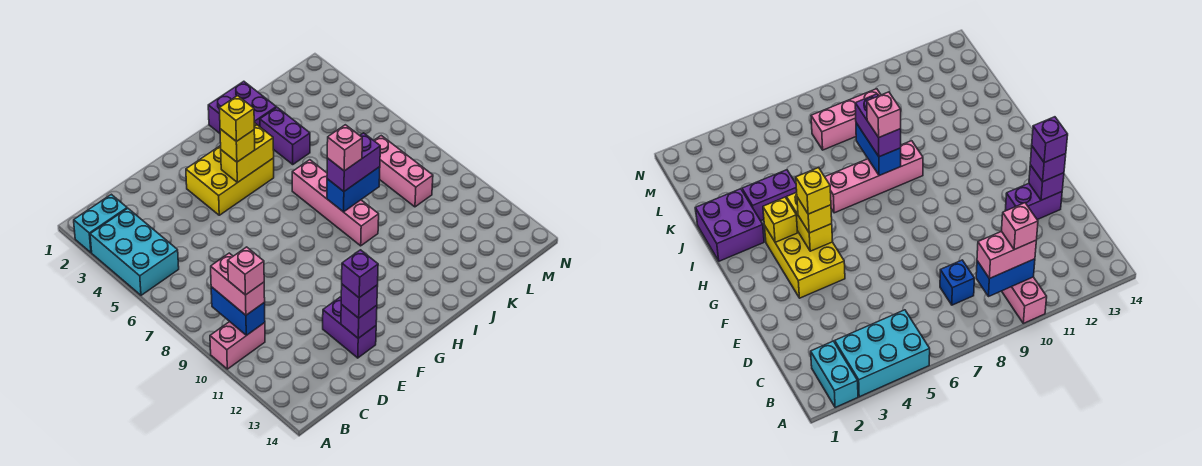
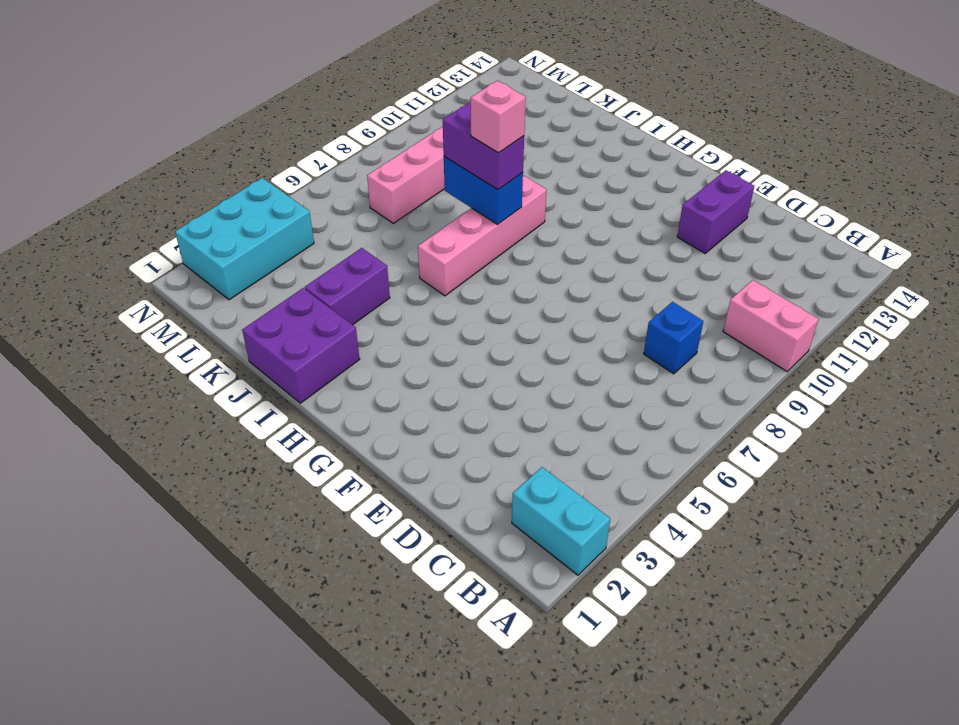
cyan 2x3 brick [175,178,314,300] -> cyan 2x3 brick moved to [90,208,179,295]
none -> yellow 2x3 brick [186,146,274,215]
none -> blue 1x2 brick [211,287,265,335]
none -> purple 1x1 brick [341,304,377,338]

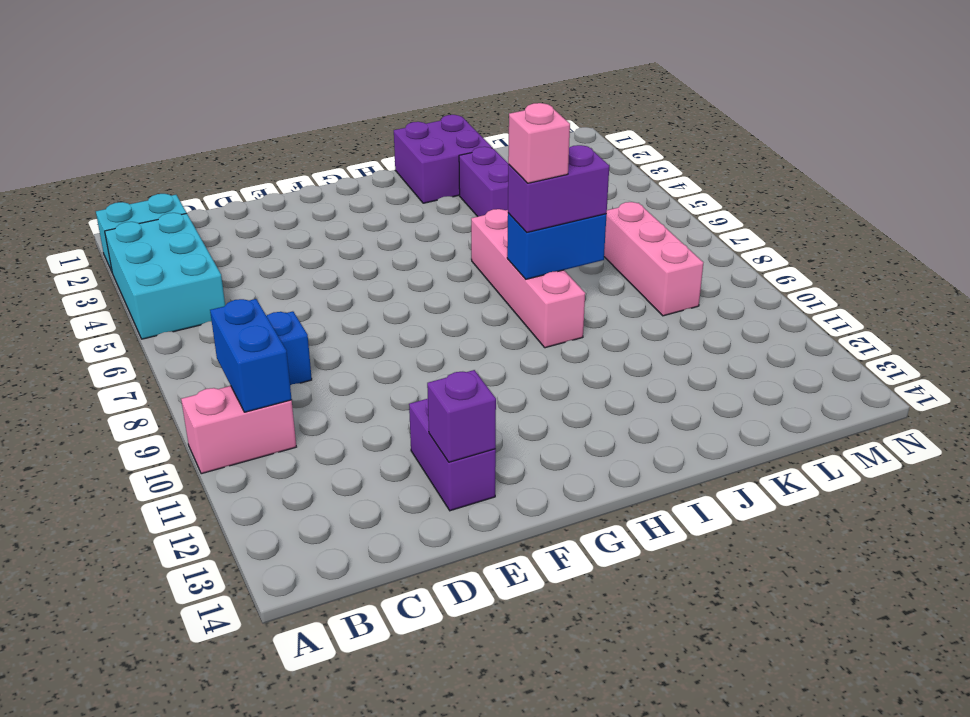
none -> yellow 2x3 brick [186,146,274,215]
none -> yellow 1x2 brick [221,125,274,183]
none -> yellow 1x1 brick [763,197,798,242]

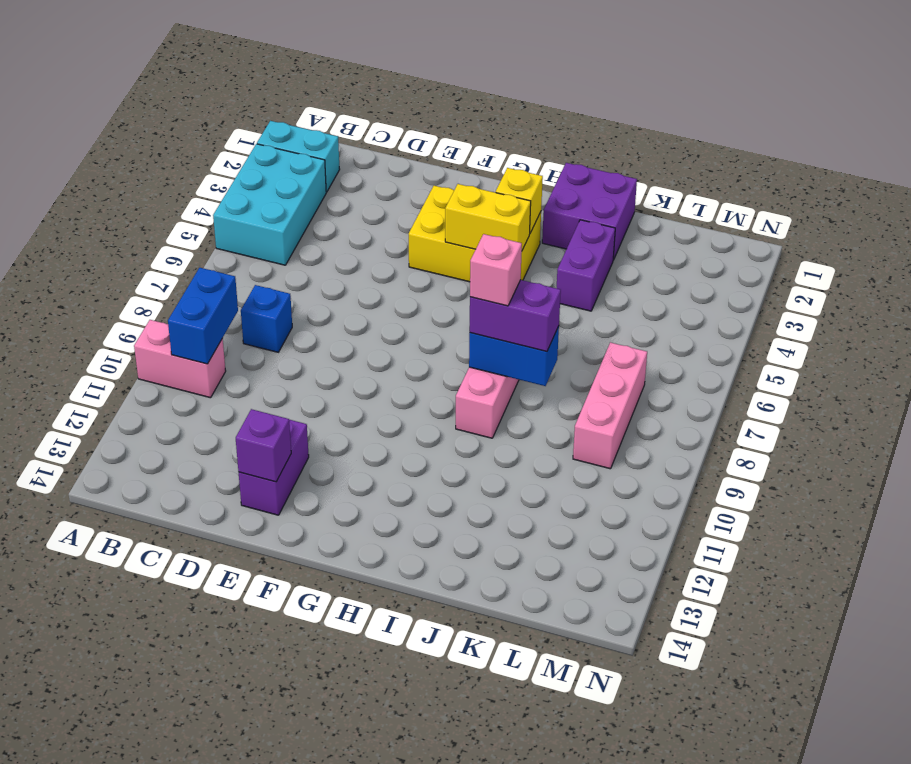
none -> pink 1x2 brick [211,253,265,315]
none -> purple 1x1 brick [341,284,378,318]
none -> yellow 1x1 brick [220,129,255,162]

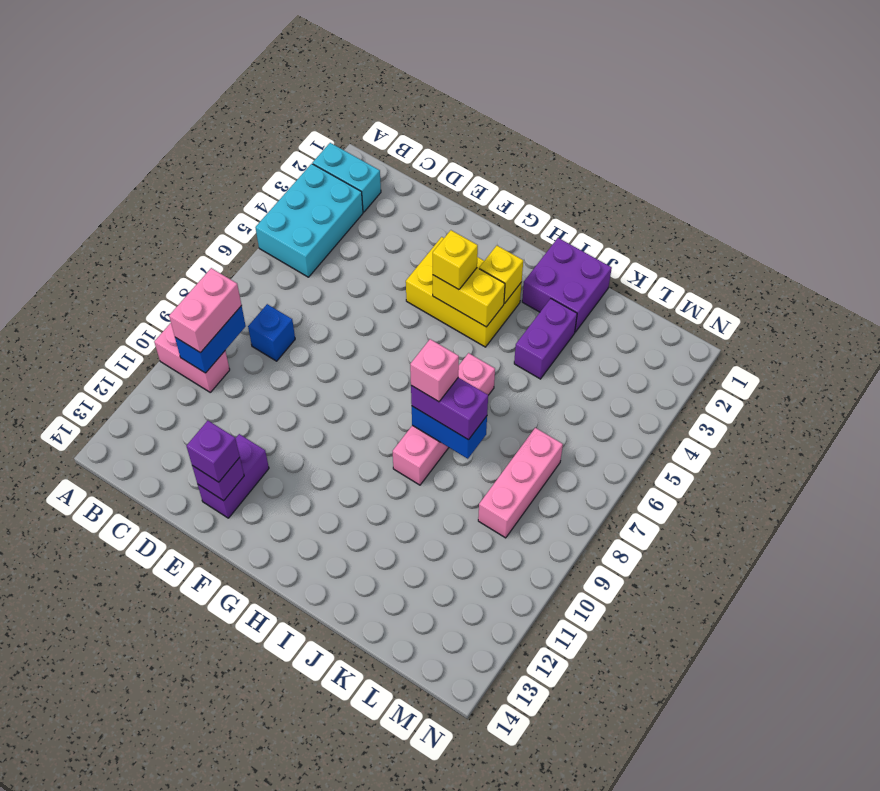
none -> pink 1x1 brick [228,247,264,295]
none -> purple 1x1 brick [342,250,378,298]
none -> yellow 1x1 brick [219,96,254,141]

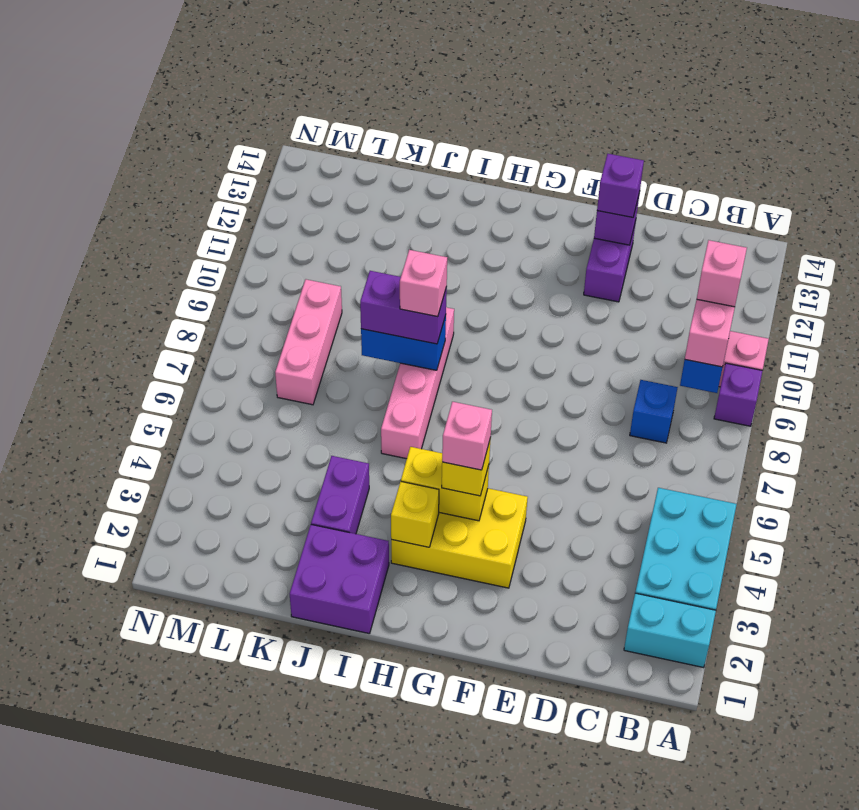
purple 1x1 brick [714,363,763,426] -> purple 1x1 brick moved to [342,250,378,298]
pink 1x1 brick [442,402,492,470] -> yellow 1x1 brick [219,96,254,141]

